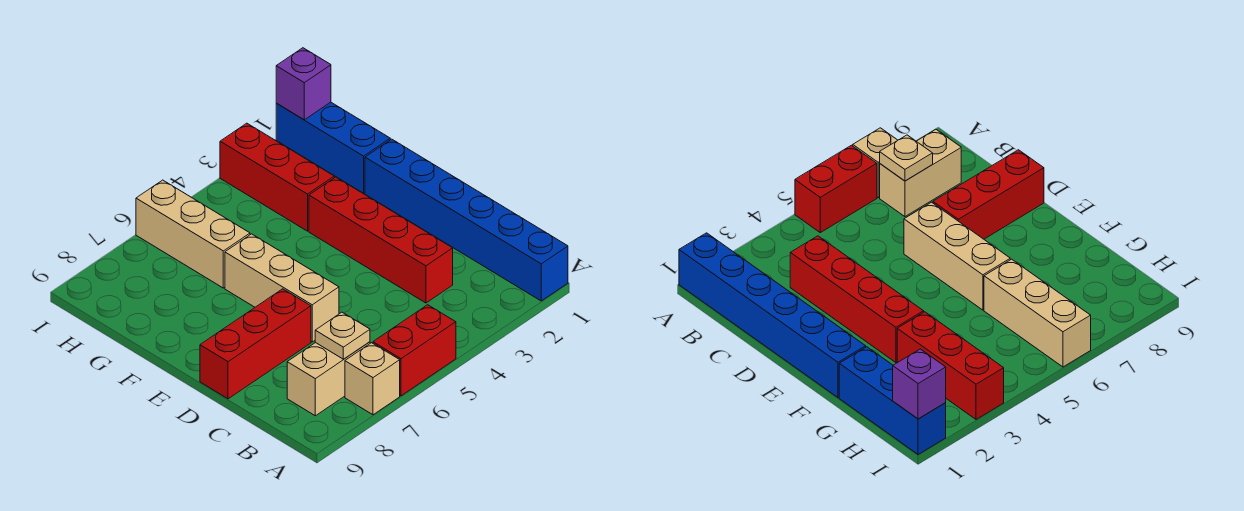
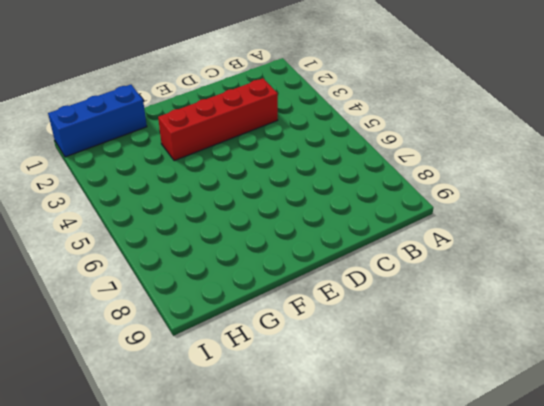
none -> blue 1x6 brick [365,139,568,301]
none -> red 1x2 brick [373,305,456,396]
none -> tan 1x1 brick [345,343,400,415]

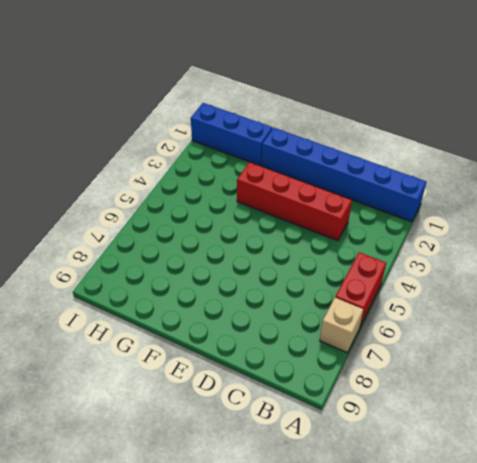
none -> tan 1x2 brick [287,342,370,416]
none -> tan 1x3 brick [225,234,339,342]
none -> red 1x3 brick [200,289,311,399]

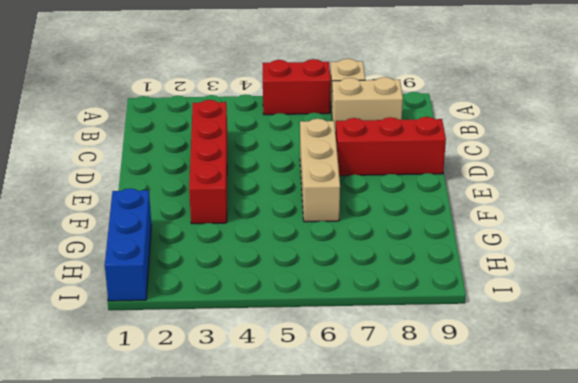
none -> blue 1x6 brick [365,139,568,301]
none -> red 1x3 brick [220,123,334,231]
none -> tan 1x3 brick [136,180,250,288]

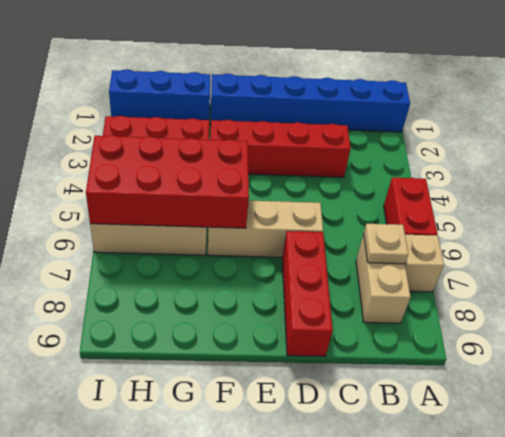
red 2x4 brick [86,135,249,228] -> none
none -> purple 1x1 brick [276,48,331,120]

